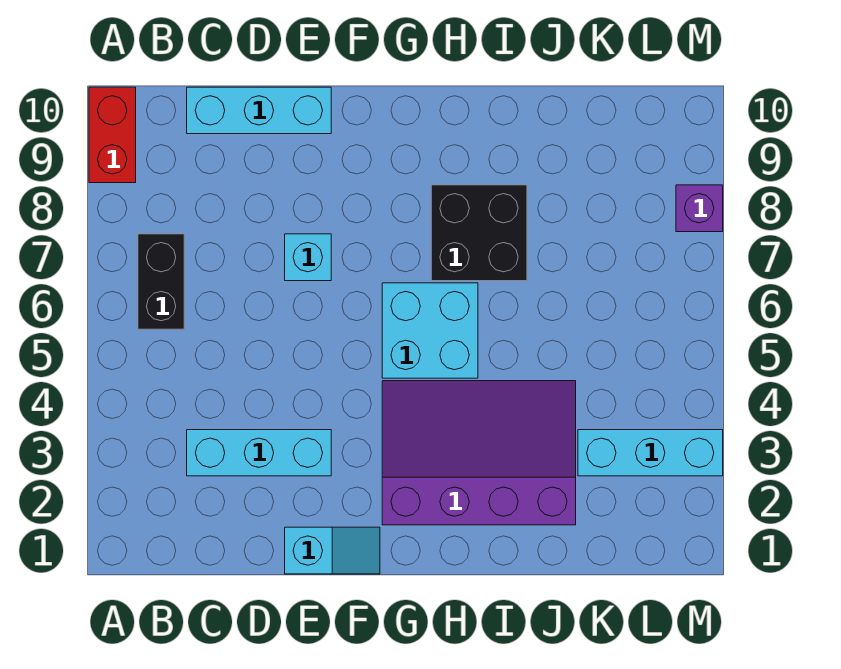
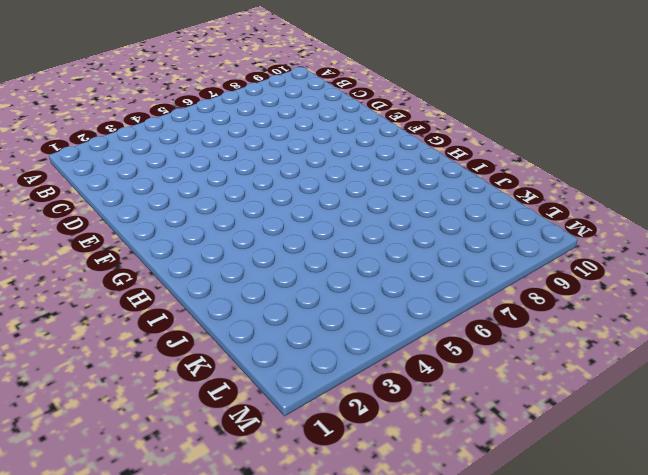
none -> red 1x2 brick [89,87,136,183]
none -> black 1x2 brick [138,234,184,329]

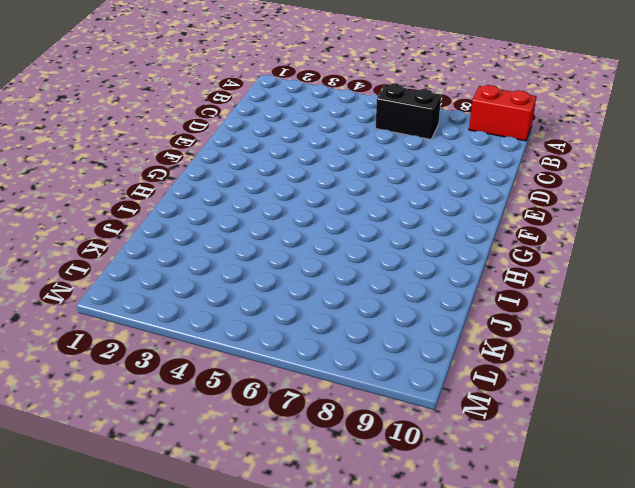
none -> cyan 1x3 brick [187,430,331,476]
none -> cyan 1x3 brick [187,87,331,134]

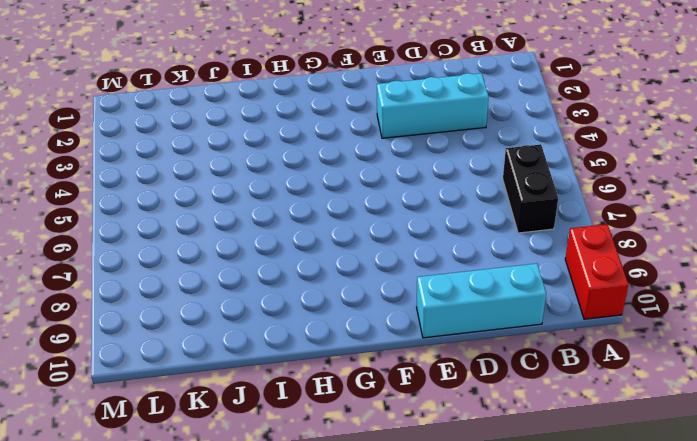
none -> cyan 1x2 slope [285,527,380,574]
none -> cyan 1x1 brick [285,234,331,281]

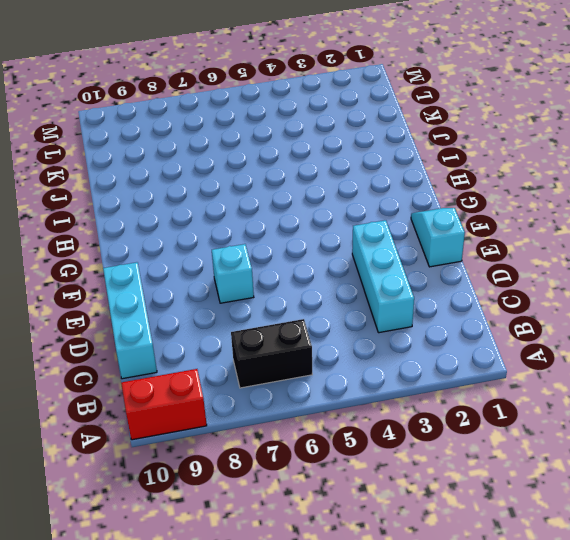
none -> purple 3x4 slope [382,381,576,525]
none -> cyan 2x2 brick [382,283,478,378]

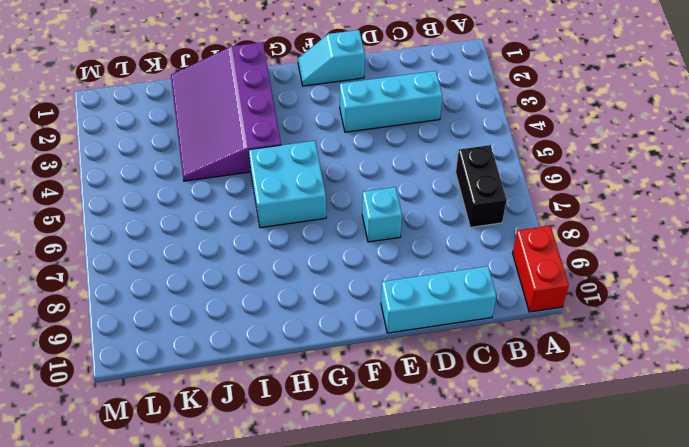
purple 3x4 slope [171,42,281,181] -> purple 3x4 slope turned to [382,381,576,525]
none -> black 2x2 brick [431,185,527,281]
none -> cyan 1x3 brick [578,430,723,476]

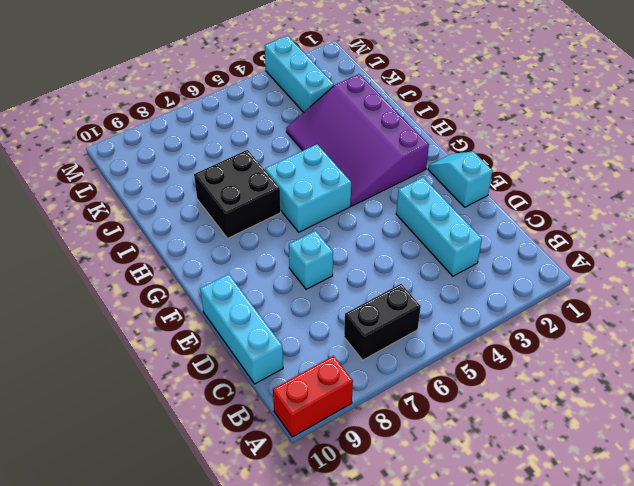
none -> purple 1x1 brick [676,185,723,232]

